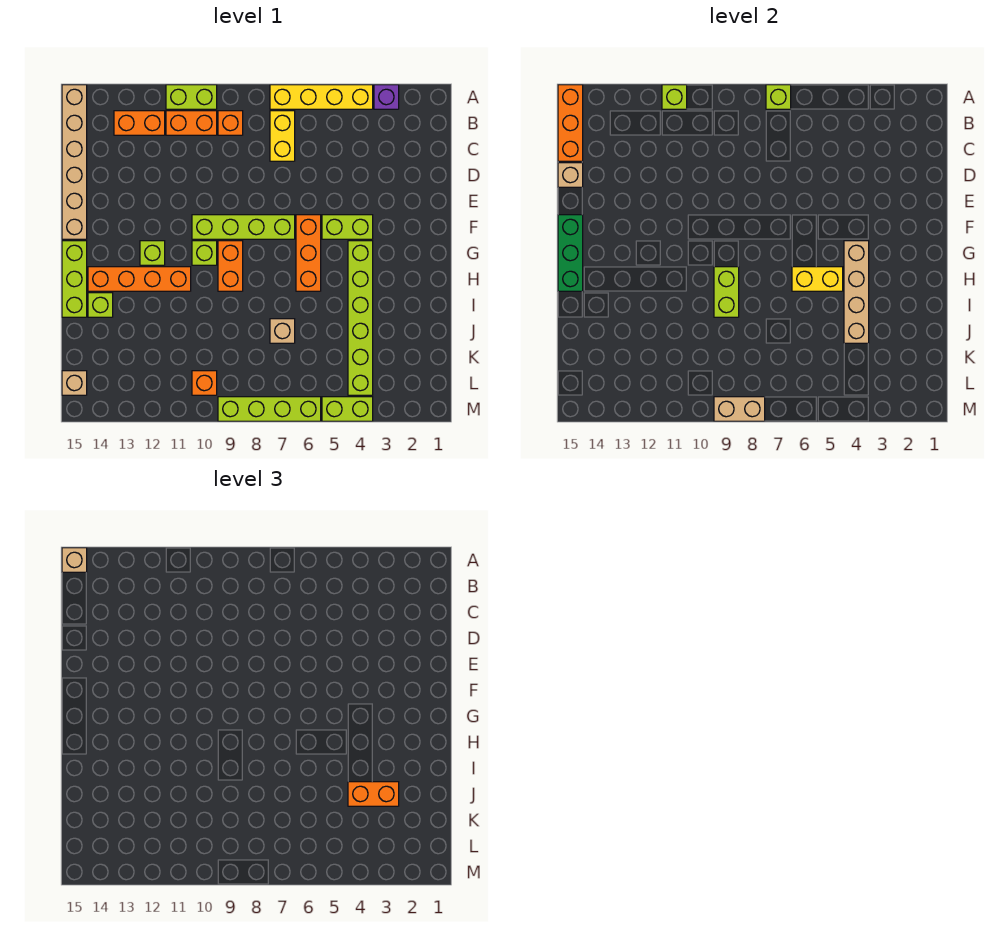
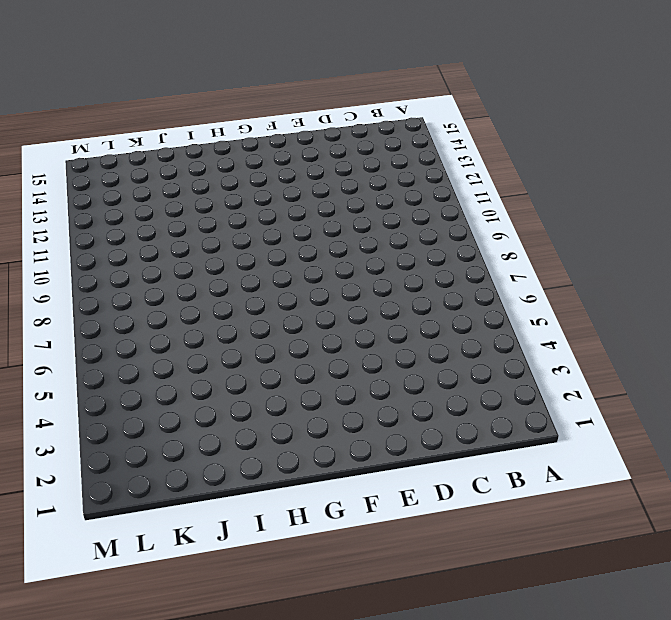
none -> purple 1x1 brick [374,85,399,109]
none -> yellow 1x4 brick [270,85,373,109]
none -> lime 1x2 brick [166,85,217,109]
none -> tan 1x6 brick [62,85,87,239]

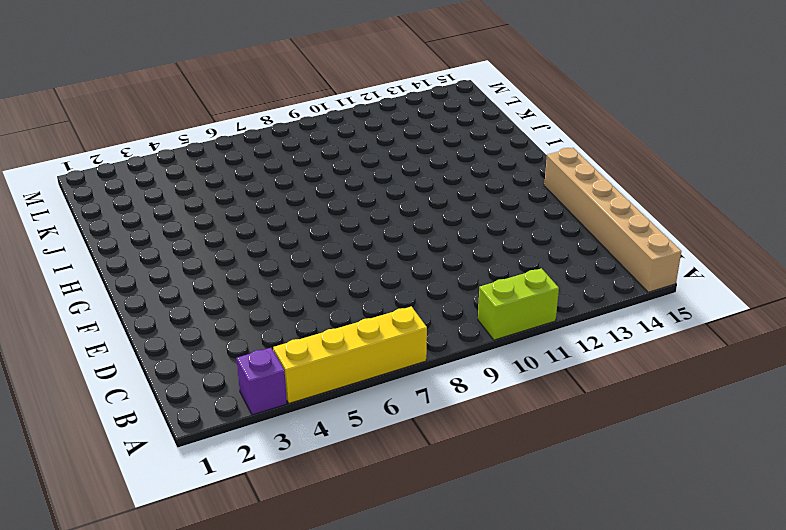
none -> yellow 1x2 brick [270,111,295,161]
none -> orange 1x1 brick [218,111,243,135]
none -> orange 1x2 brick [166,111,217,135]
none -> orange 1x2 brick [114,111,165,135]

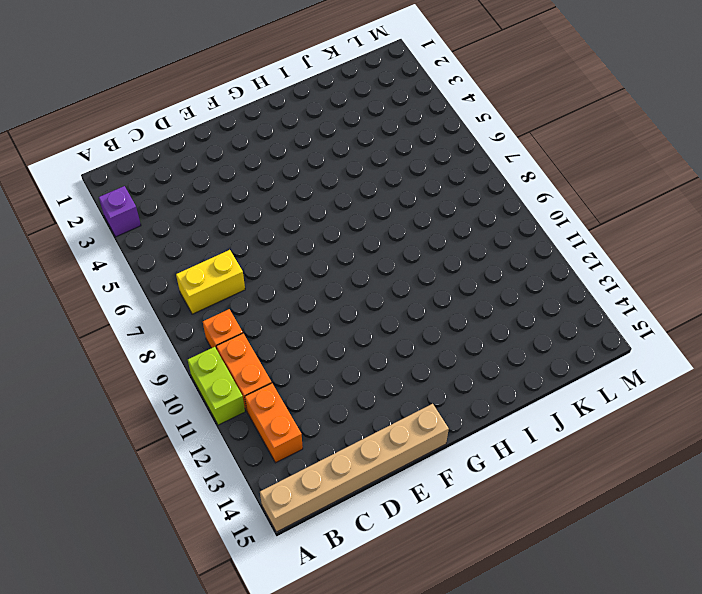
none -> yellow 1x4 brick [270,85,373,109]
none -> lime 1x2 brick [322,215,373,239]
none -> orange 1x3 brick [296,215,321,291]
none -> lime 1x4 brick [192,215,295,239]

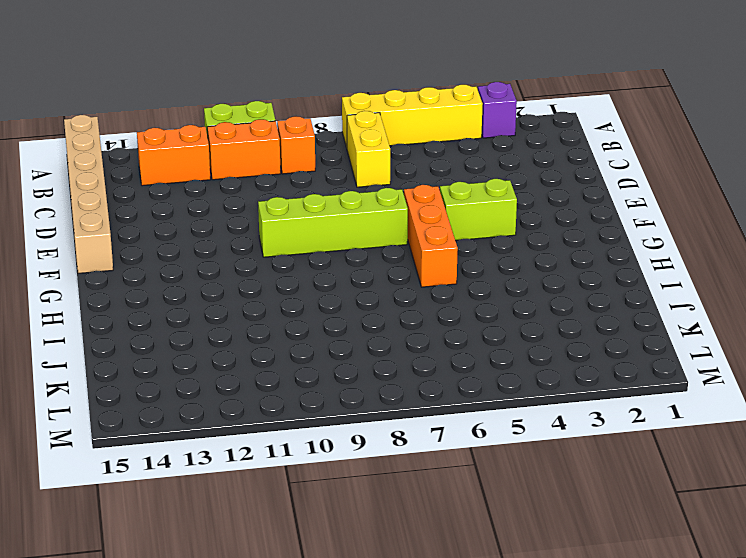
none -> lime 1x6 brick [348,241,373,395]
none -> orange 1x2 brick [218,241,243,291]
none -> lime 1x1 brick [192,241,217,265]
none -> lime 1x1 brick [140,241,165,265]

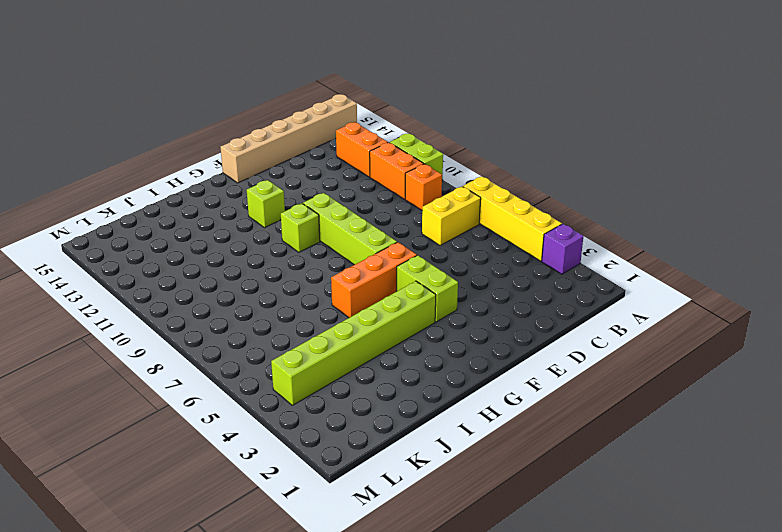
none -> orange 1x2 brick [218,241,243,291]
none -> lime 1x3 brick [62,241,87,317]
none -> orange 1x4 brick [88,267,191,291]
none -> lime 1x1 brick [88,293,113,317]

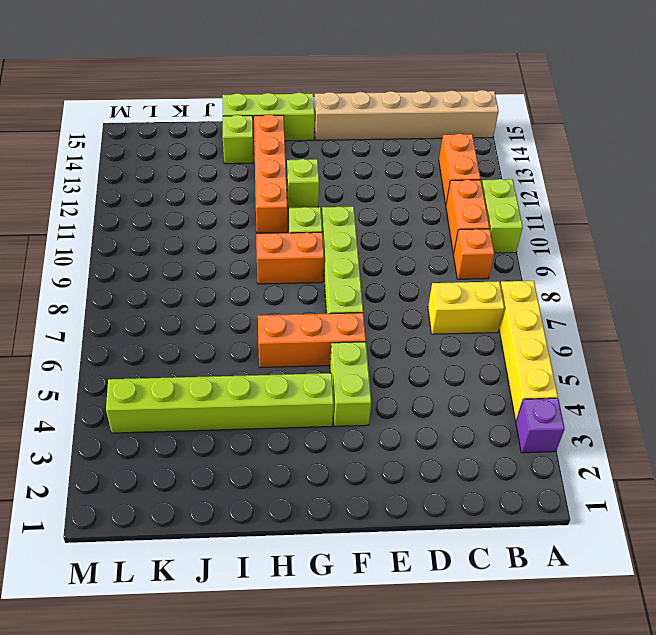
none -> tan 1x1 brick [270,319,295,343]
none -> orange 1x1 brick [192,371,217,395]
none -> tan 1x1 brick [62,371,87,395]
none -> lime 1x2 brick [322,397,373,421]

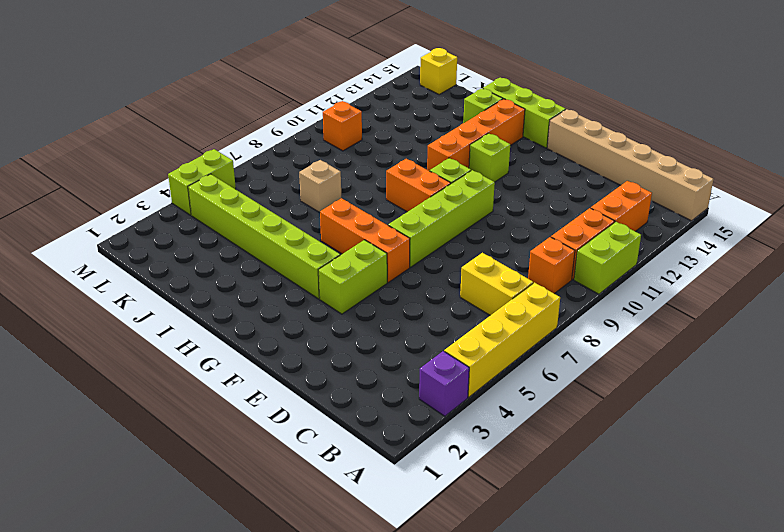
yellow 1x1 brick [420,48,457,94] -> tan 1x1 brick [62,371,87,395]
none -> lime 1x4 brick [218,397,321,421]
none -> lime 1x1 brick [766,85,791,109]
none -> lime 1x1 brick [662,85,687,109]
none -> orange 1x3 brick [558,85,583,161]

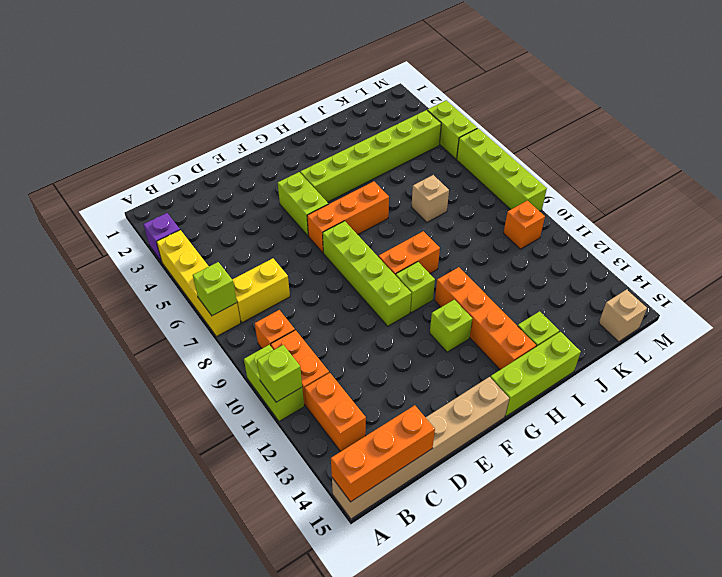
none -> tan 1x1 brick [558,163,583,187]
none -> green 1x3 brick [558,215,583,291]
none -> tan 1x4 brick [844,241,869,343]
none -> yellow 1x2 brick [792,267,843,291]

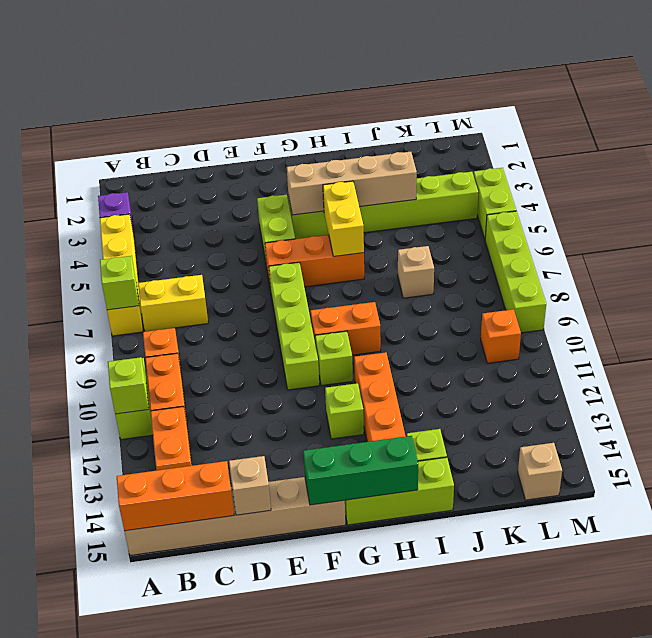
none -> lime 1x2 brick [714,267,739,317]
none -> tan 1x2 brick [714,397,765,421]
none -> tan 1x1 brick [62,548,87,572]
none -> orange 1x2 brick [348,782,399,806]

